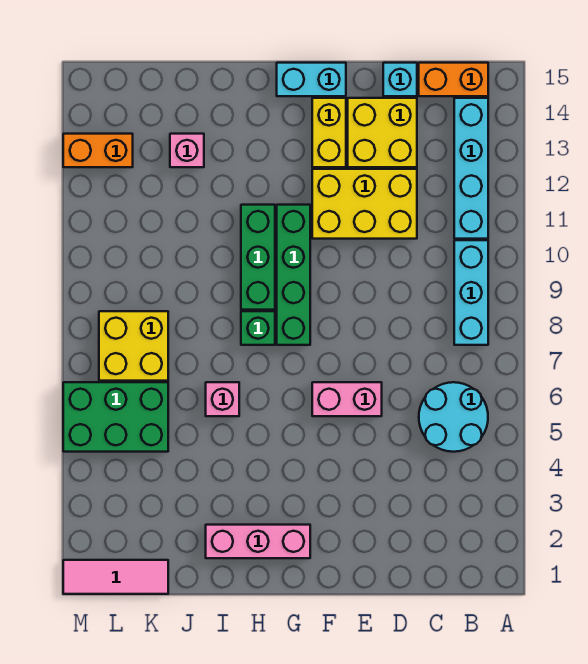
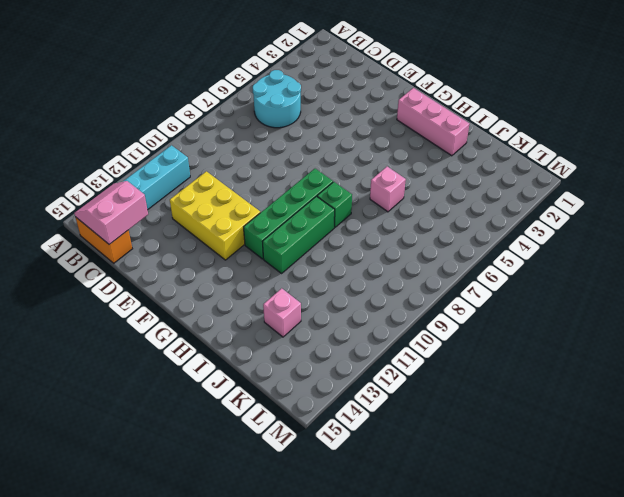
pink 2x2 slope [74,181,148,244] -> none
none -> cyan 1x3 brick [454,240,488,345]
none -> yellow 2x2 brick [348,98,417,167]
none -> cyan 1x1 brick [383,63,417,96]

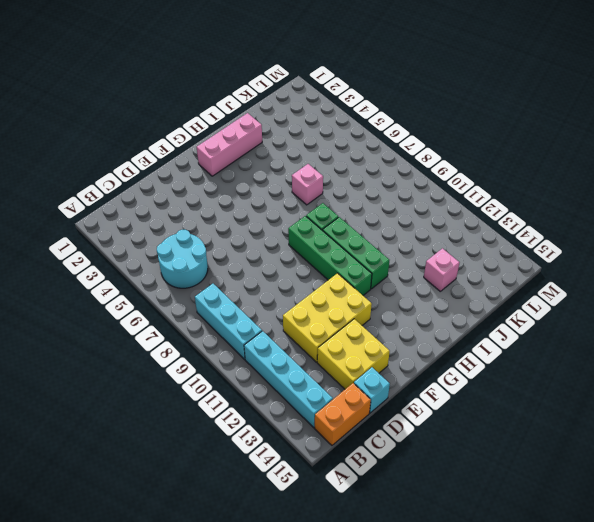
none -> pink 1x2 brick [312,382,382,416]
none -> yellow 1x2 brick [312,98,346,167]
none -> cyan 1x2 brick [277,63,346,96]

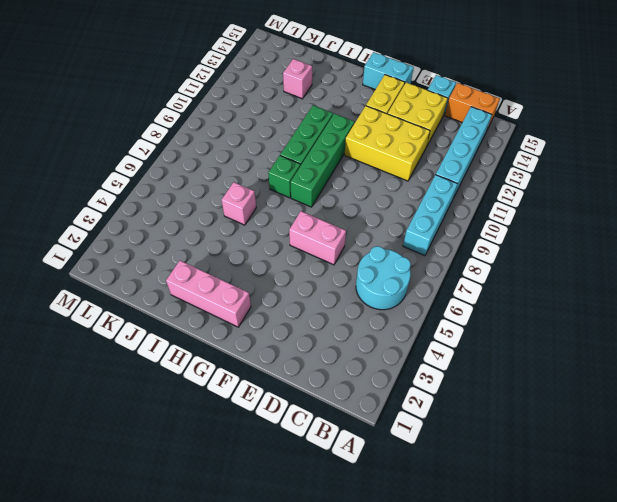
none -> pink 1x3 tile [63,560,168,594]
none -> green 2x3 brick [63,382,168,452]
none -> yellow 2x2 brick [99,311,168,381]

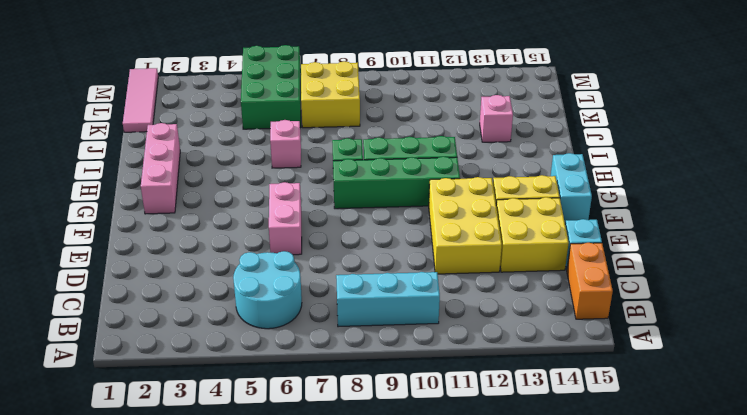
none -> cyan 1x4 brick [454,98,488,239]
none -> orange 1x2 brick [63,134,133,167]

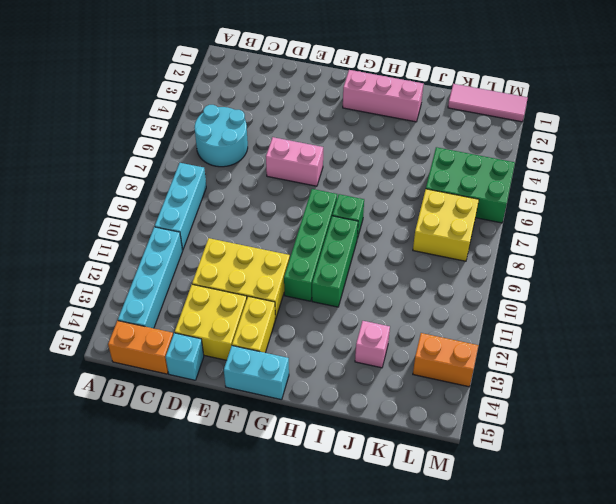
none -> pink 1x1 brick [206,382,239,416]

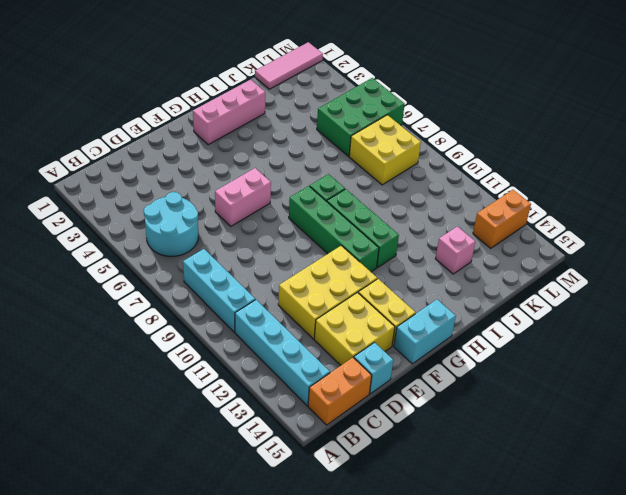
none -> pink 1x1 brick [206,382,239,416]

